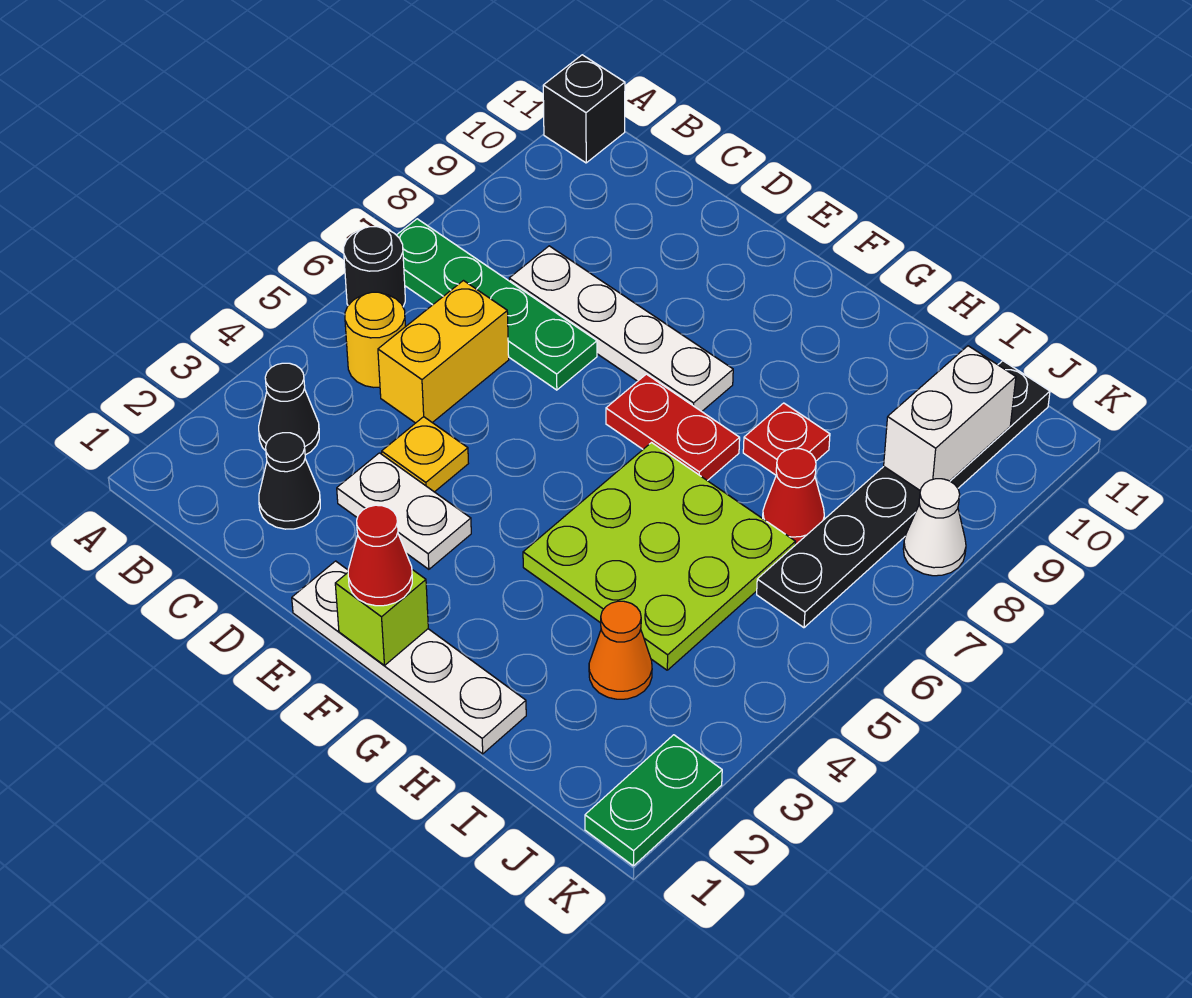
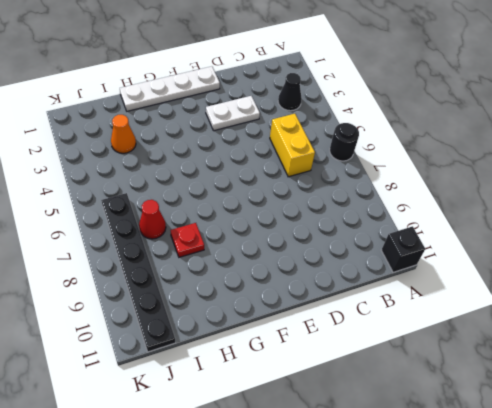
none -> green 1x4 plate [397,219,597,390]
none -> yellow 1x1 round brick [345,292,405,387]
none -> black 1x1 cone [259,433,320,529]

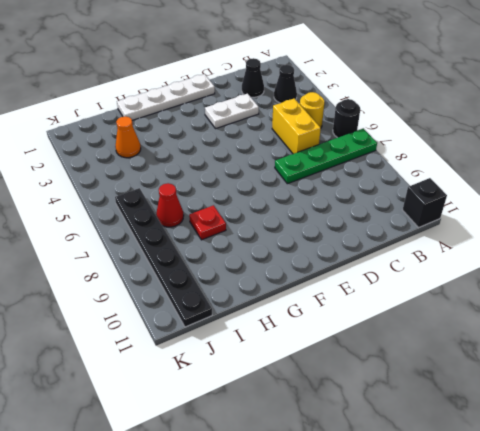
none -> white 1x4 plate [509,246,733,411]
none -> yellow 1x1 plate [382,417,468,492]
none -> red 1x2 plate [606,374,740,481]

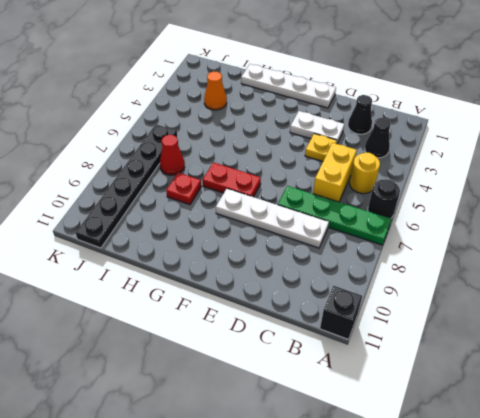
none -> lime 3x3 plate [523,443,795,670]
none -> green 1x2 plate [585,735,722,866]
none -> white 1x1 cone [903,479,966,576]

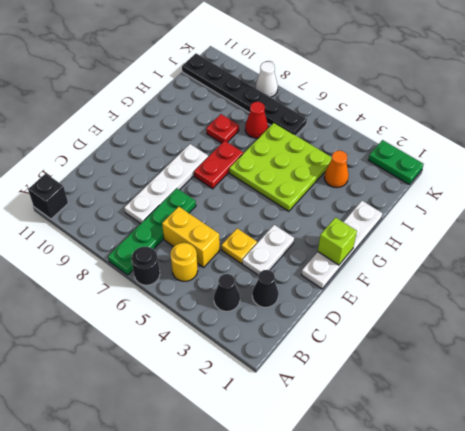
none -> white 1x2 brick [884,346,1016,491]
none -> red 1x1 cone [348,505,412,606]

